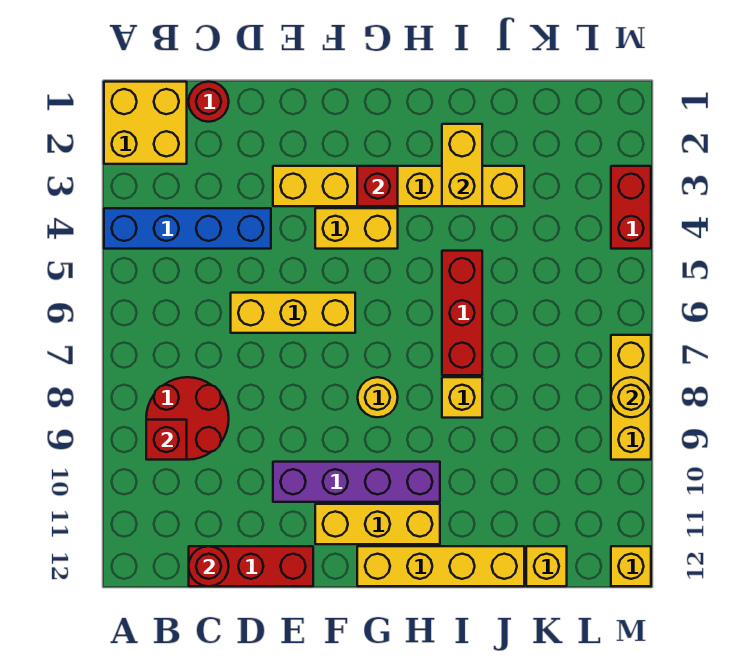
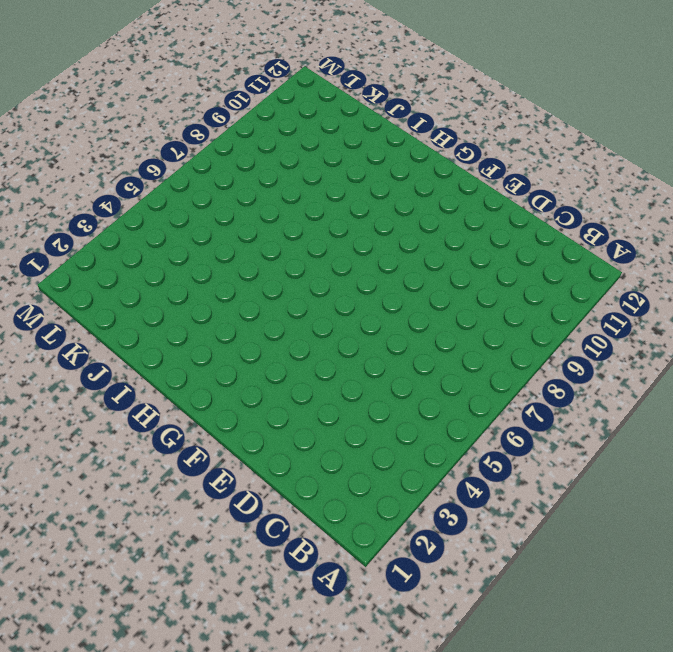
none -> yellow 2x2 brick [104,82,187,164]
none -> blue 1x4 brick [104,208,271,249]
none -> red 2x2 round brick [146,377,229,460]

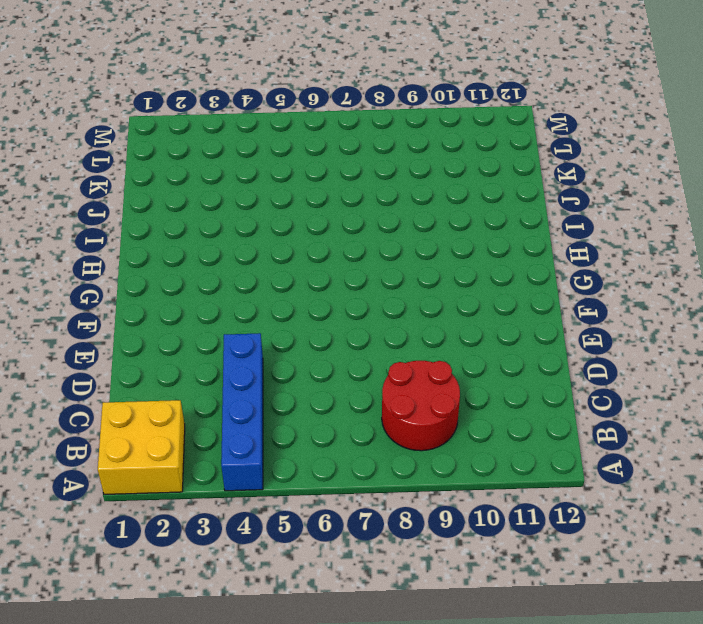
none -> red 1x1 round brick [189,82,229,122]
none -> red 1x3 brick [189,546,313,586]
none -> yellow 1x3 brick [231,293,355,333]

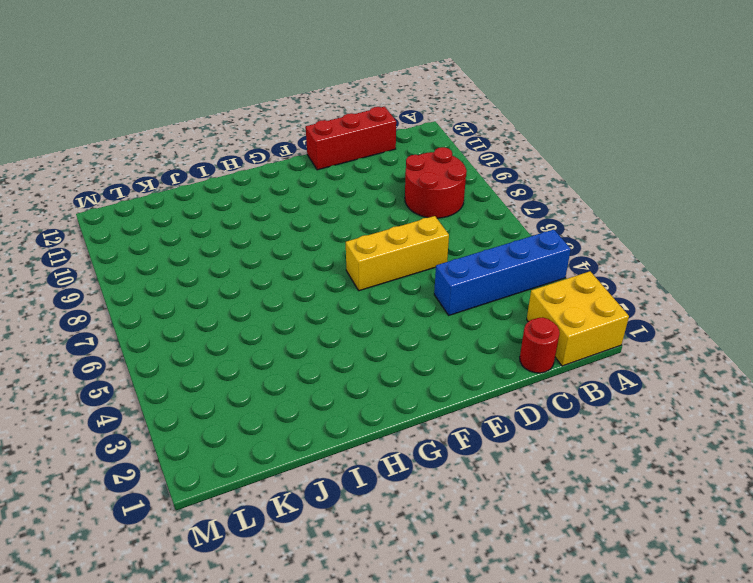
none -> yellow 1x6 brick [273,166,524,206]
none -> purple 1x4 brick [273,462,440,502]
none -> yellow 1x2 brick [315,208,398,249]

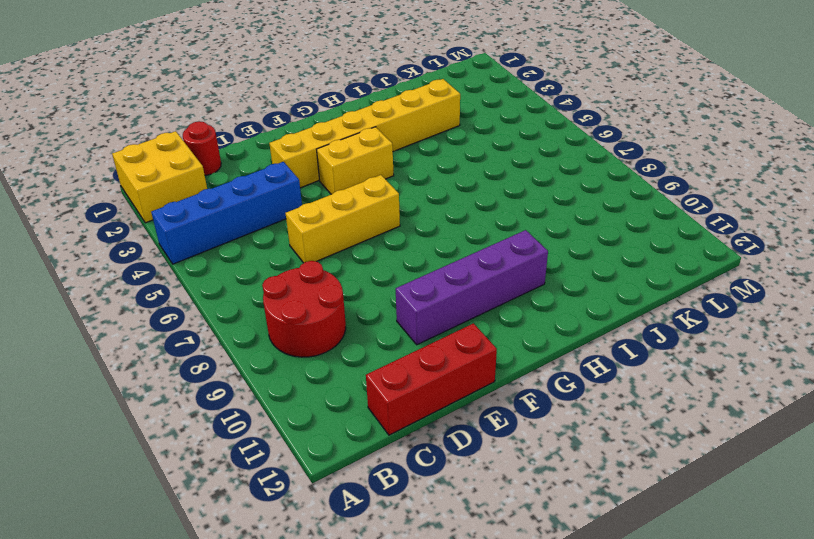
none -> yellow 1x3 brick [315,504,440,544]
none -> yellow 1x1 round brick [358,377,398,417]
none -> yellow 1x4 brick [357,546,524,586]

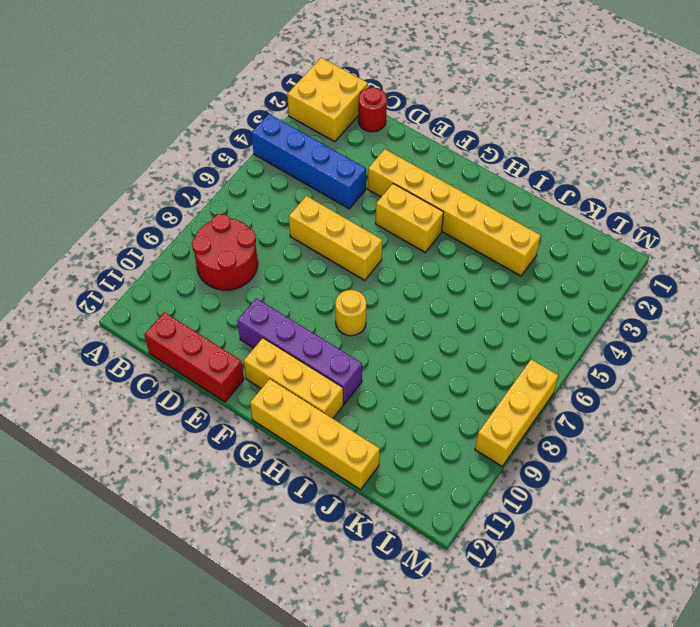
none -> red 1x3 brick [442,251,482,375]
none -> yellow 1x1 brick [442,377,482,418]
none -> yellow 1x1 brick [526,546,567,586]

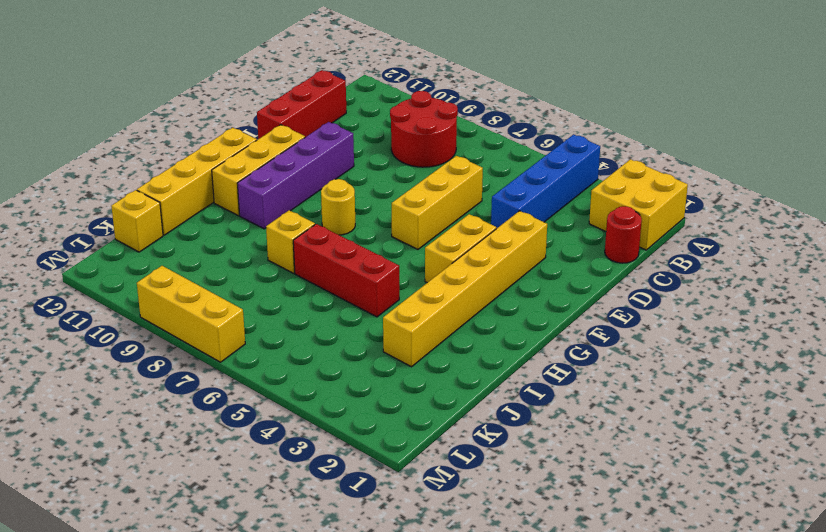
none -> red 1x2 brick [611,166,651,249]
none -> yellow 1x1 brick [611,546,651,586]
none -> red 1x1 brick [146,420,187,460]

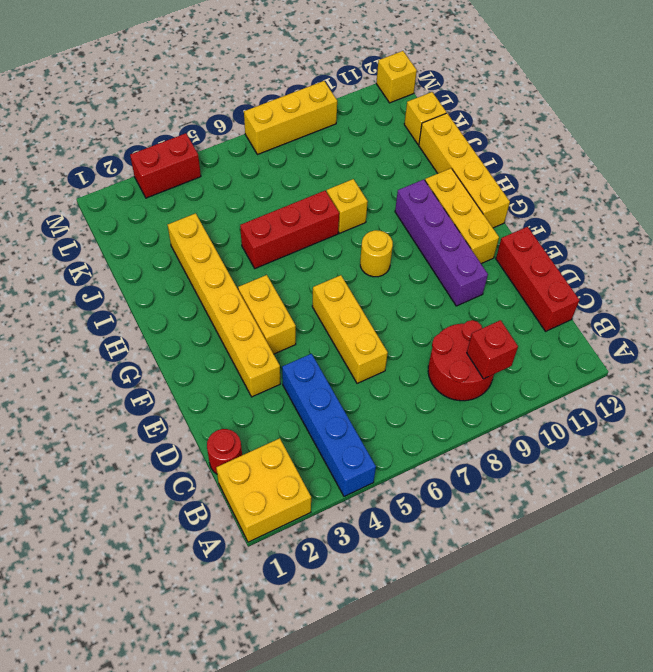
none -> red 1x1 round brick [189,546,229,586]
none -> red 1x1 brick [357,166,398,206]
none -> yellow 1x2 brick [442,124,482,206]

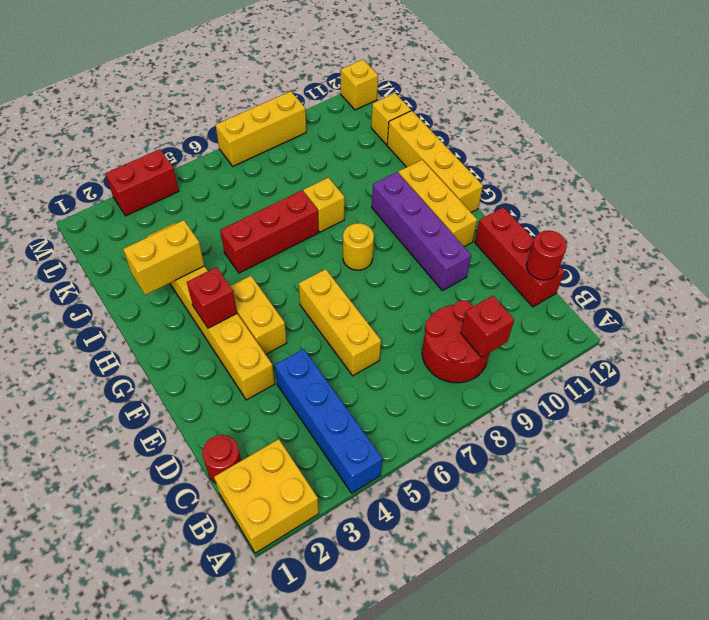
none -> yellow 1x1 round brick [611,377,651,417]

